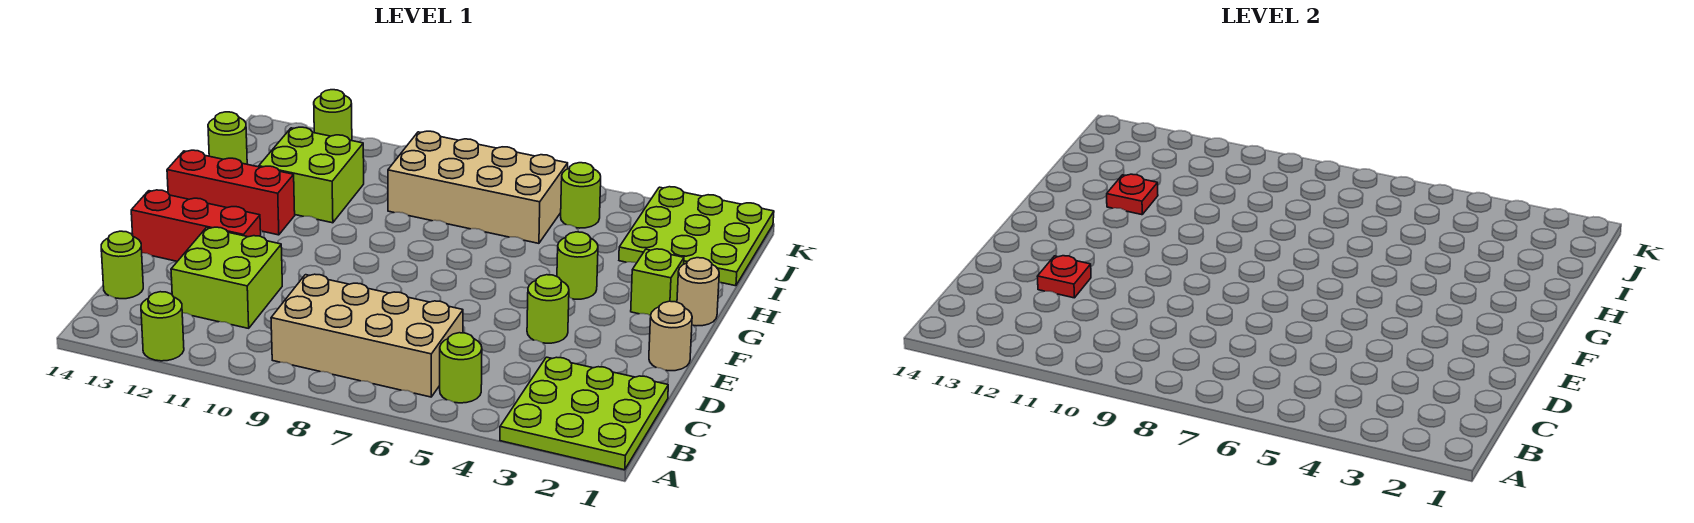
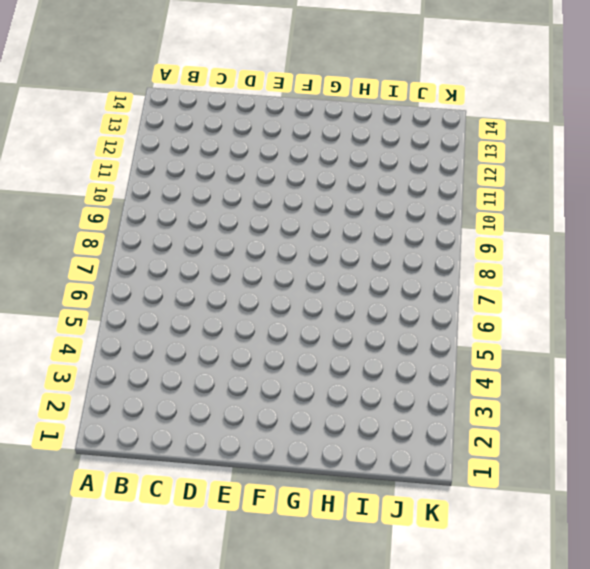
none -> lime 3x3 plate [500,357,668,470]
none -> lime 1x1 round brick [141,292,184,361]
none -> lime 1x1 round brick [440,333,482,403]

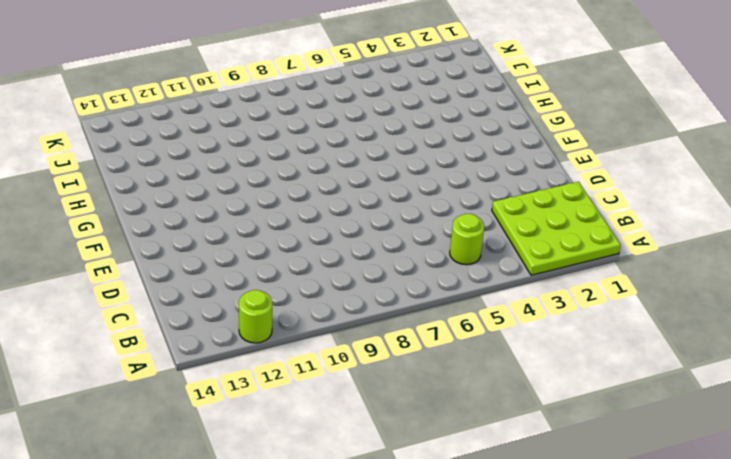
none -> tan 2x4 brick [271,274,463,397]
none -> lime 2x2 brick [171,227,282,328]
none -> lime 1x1 round brick [101,231,143,299]

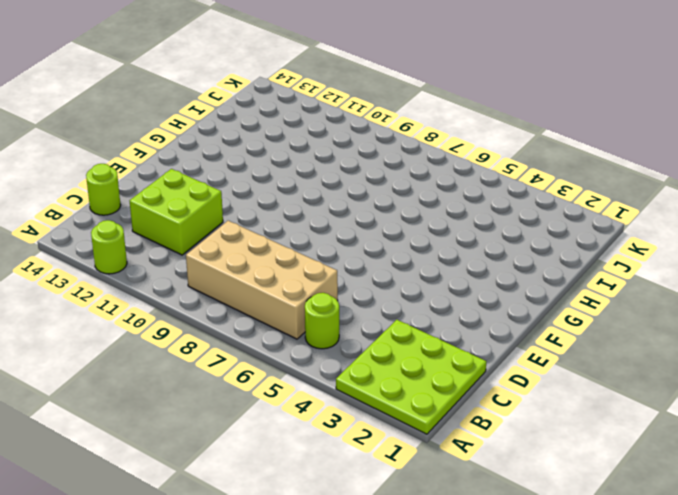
none -> tan 1x1 round brick [649,301,692,371]
none -> lime 1x1 round brick [527,275,569,343]
none -> red 1x3 brick [131,190,261,261]

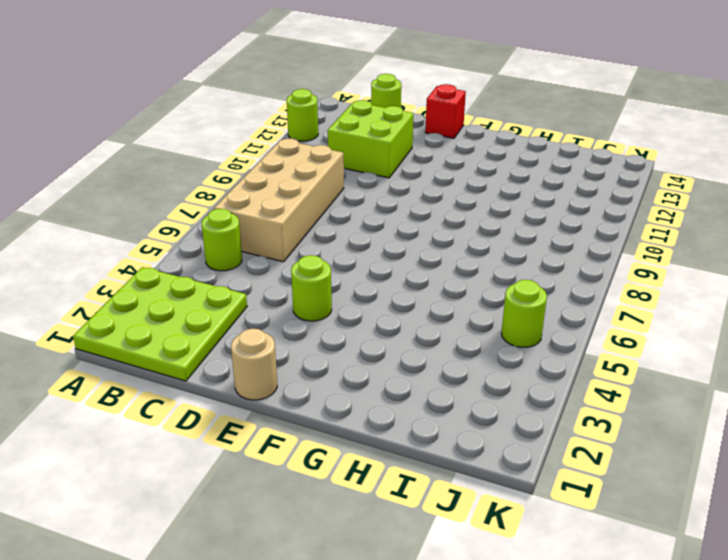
red 1x1 brick [425,84,466,138] -> red 1x3 brick [131,190,261,261]
none -> tan 1x1 round brick [677,258,719,326]
none -> lime 1x1 brick [631,249,684,315]
none -> lime 1x1 round brick [557,232,598,299]

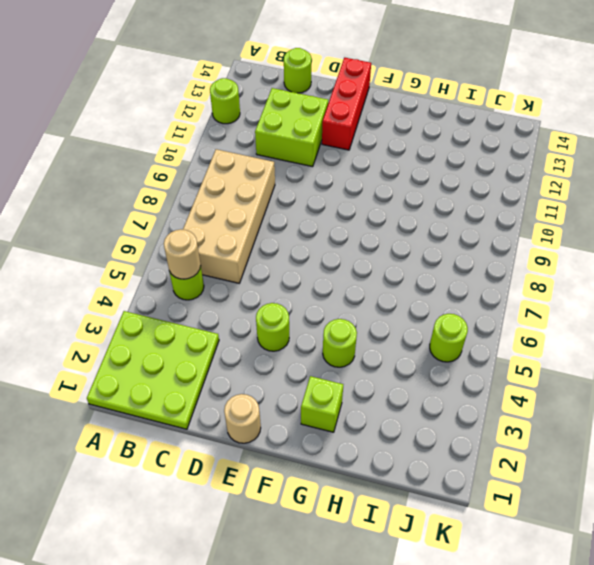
tan 1x1 round brick [164,229,201,279] -> tan 1x1 round brick moved to [677,258,719,326]
none -> red 1x3 brick [167,150,295,235]
none -> lime 2x2 brick [259,127,364,223]
none -> lime 3x3 plate [619,187,774,286]

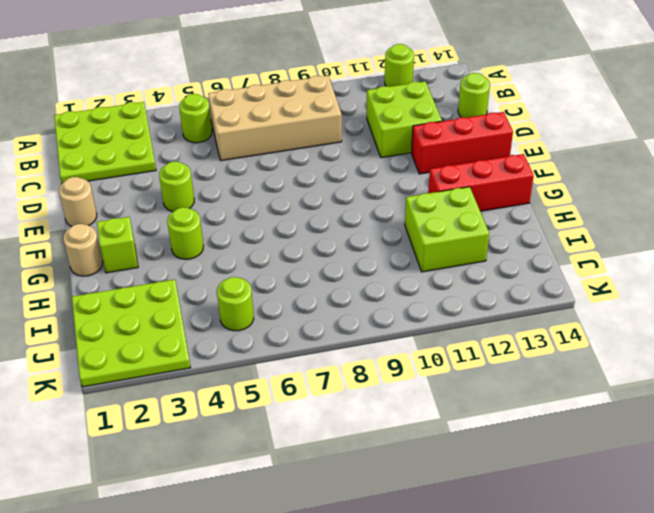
none -> tan 2x4 brick [388,131,568,243]
none -> lime 1x1 round brick [208,112,247,164]
none -> lime 1x1 round brick [314,90,352,141]

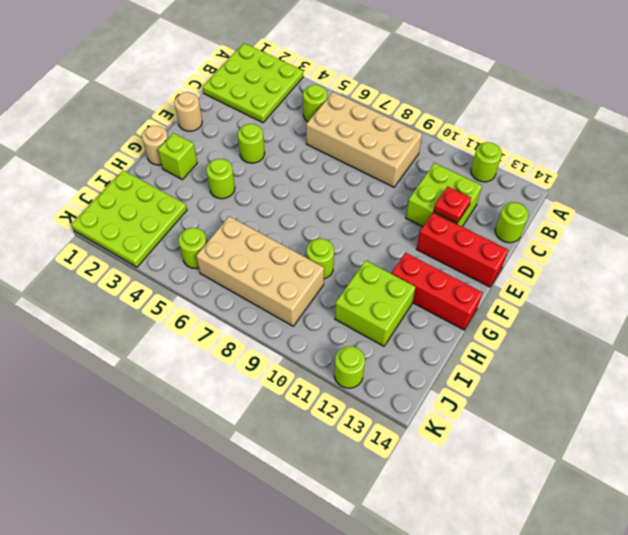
lime 1x1 round brick [307,238,334,279] -> lime 1x1 round brick moved to [208,112,247,164]
none -> red 1x1 plate [1107,174,1158,215]

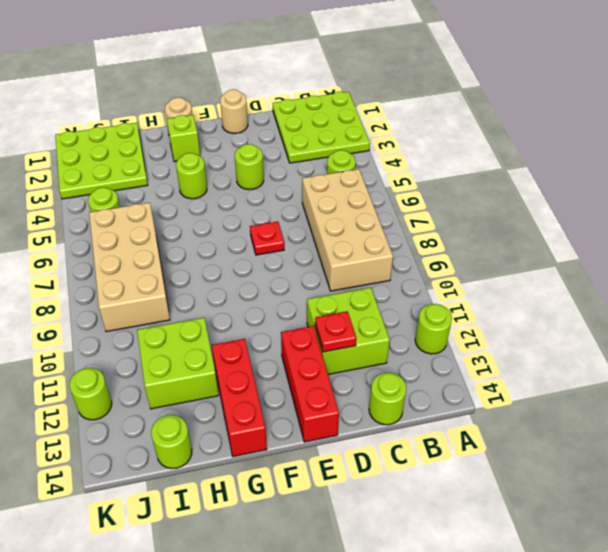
red 1x1 plate [250,221,284,255] -> red 1x1 plate moved to [1107,174,1158,215]

